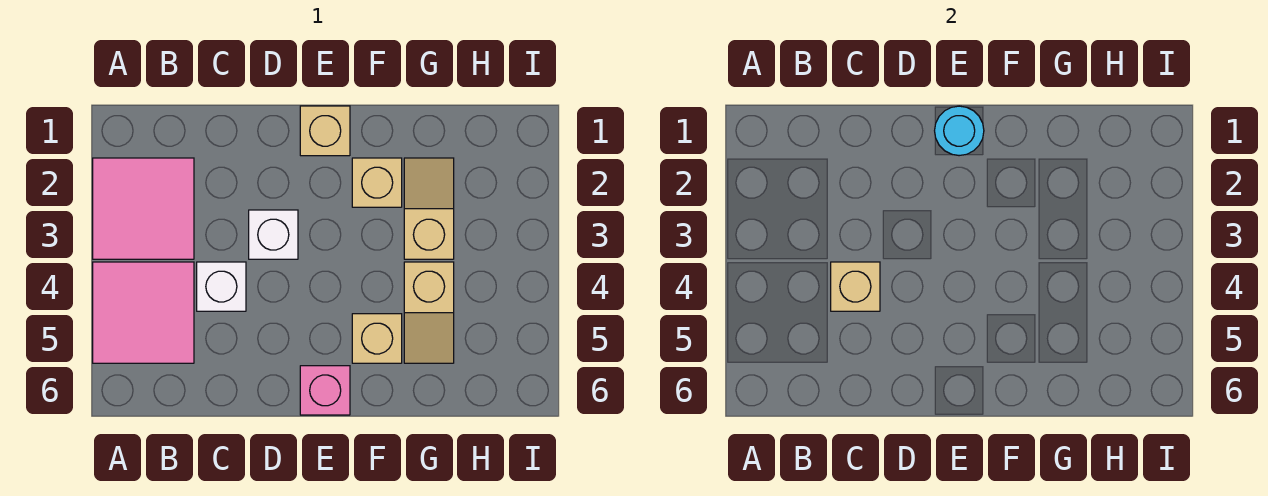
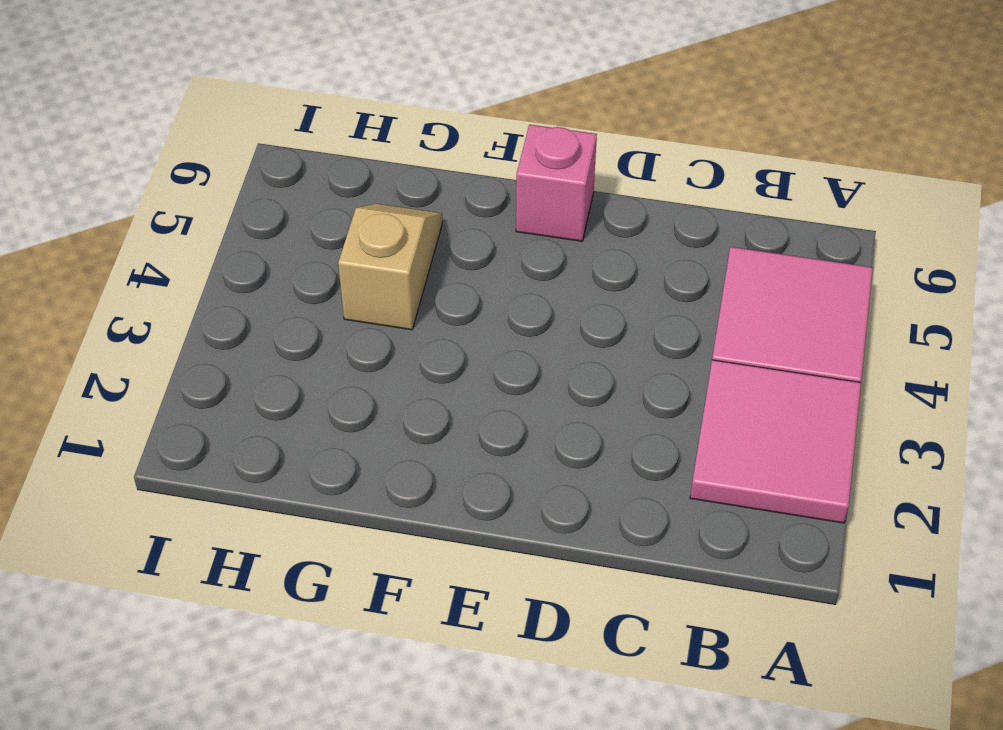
none -> white 1x1 brick [197,262,246,311]
none -> white 1x1 brick [249,210,298,259]
none -> tan 1x1 brick [300,106,350,156]

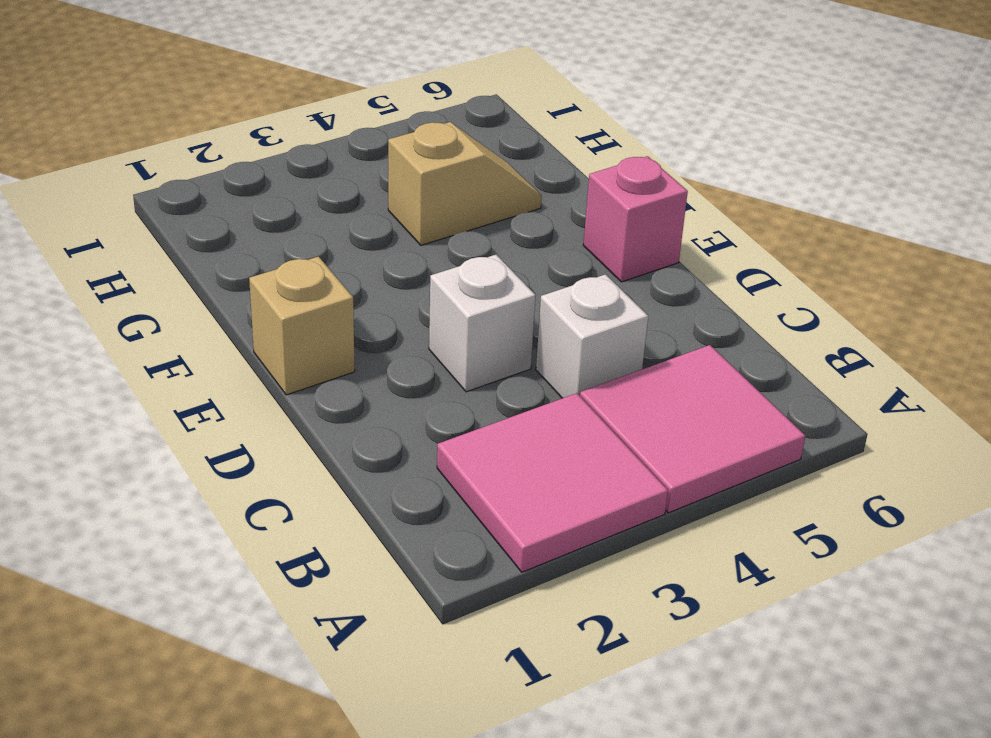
none -> tan 1x1 brick [352,158,402,207]
none -> tan 1x1 brick [352,314,402,363]
none -> tan 1x2 slope [404,158,454,259]

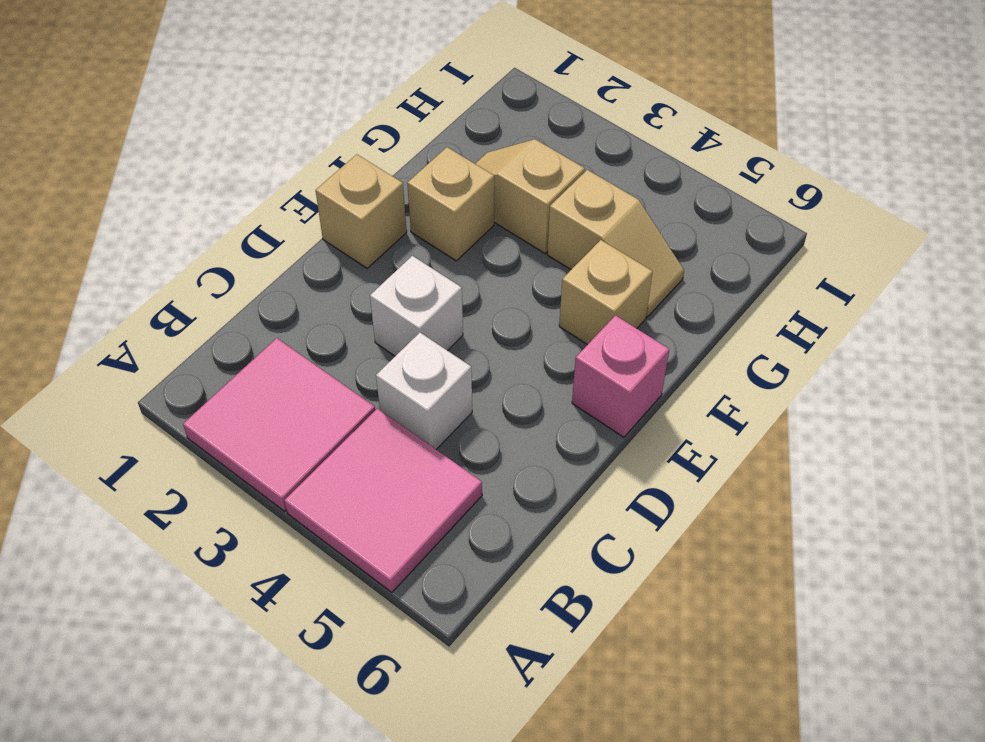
none -> tan 1x1 brick [831,262,880,311]
none -> cyan 1x1 round brick [935,106,984,156]

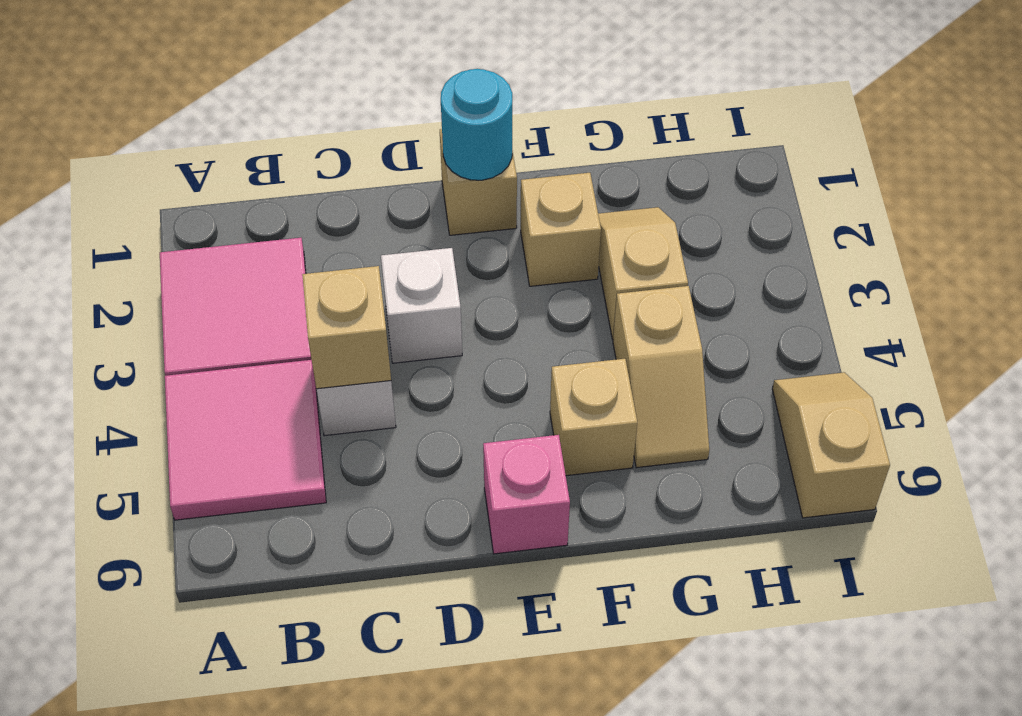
tan 1x2 slope [772,372,890,518] -> none

